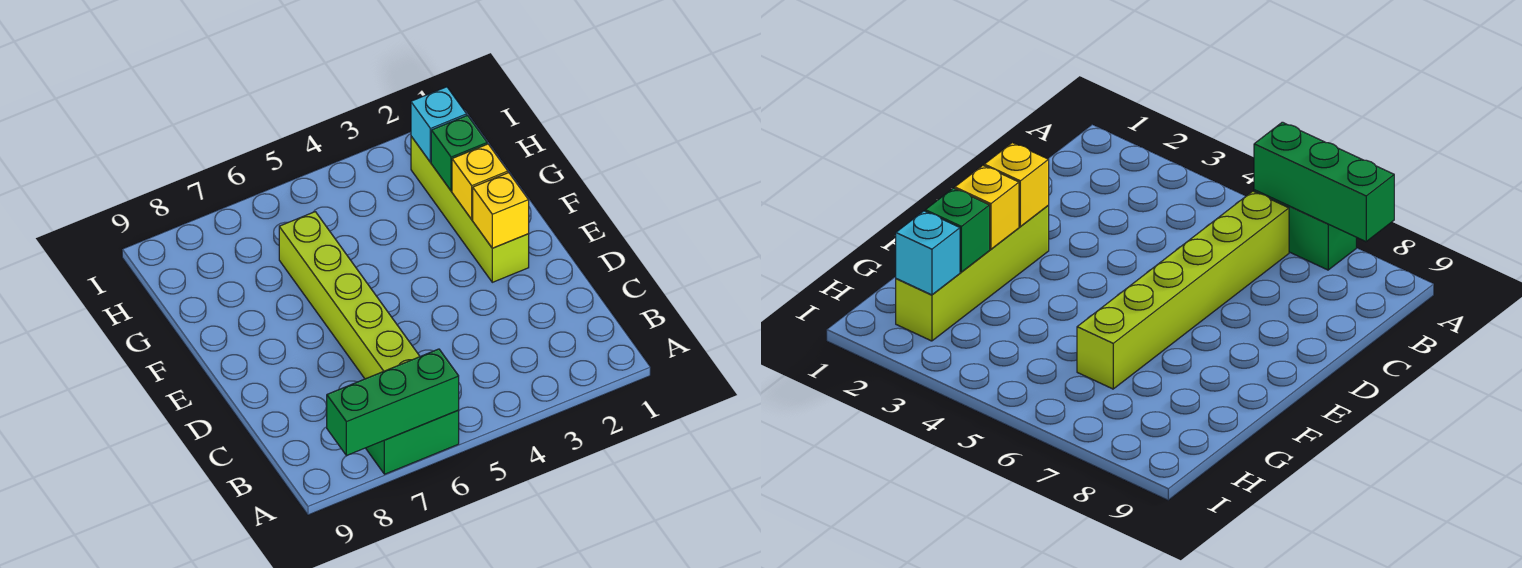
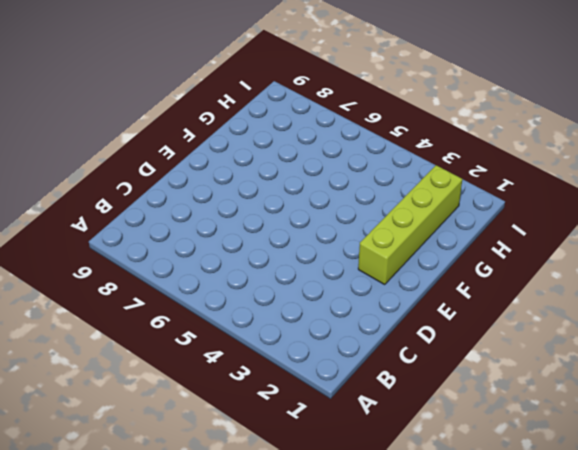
none -> green 1x2 brick [366,410,459,474]
none -> lime 1x6 brick [279,212,420,379]

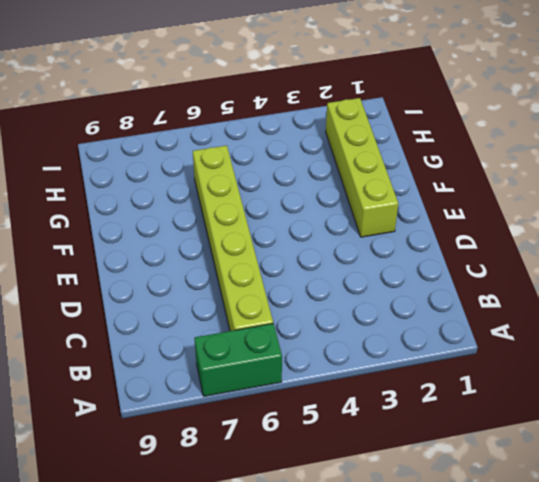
none -> green 1x3 brick [327,349,459,456]
none -> yellow 1x1 brick [473,173,529,248]

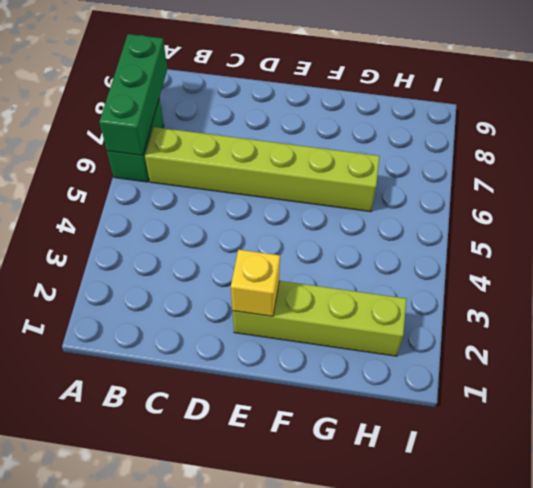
none -> yellow 1x1 brick [452,144,508,219]
none -> green 1x1 brick [431,115,487,191]

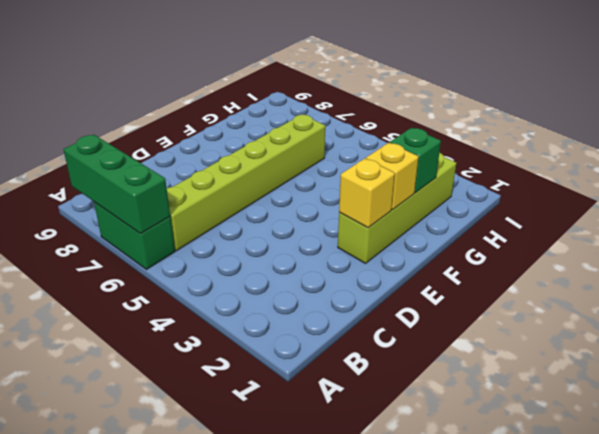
none -> cyan 1x1 brick [411,87,467,162]

